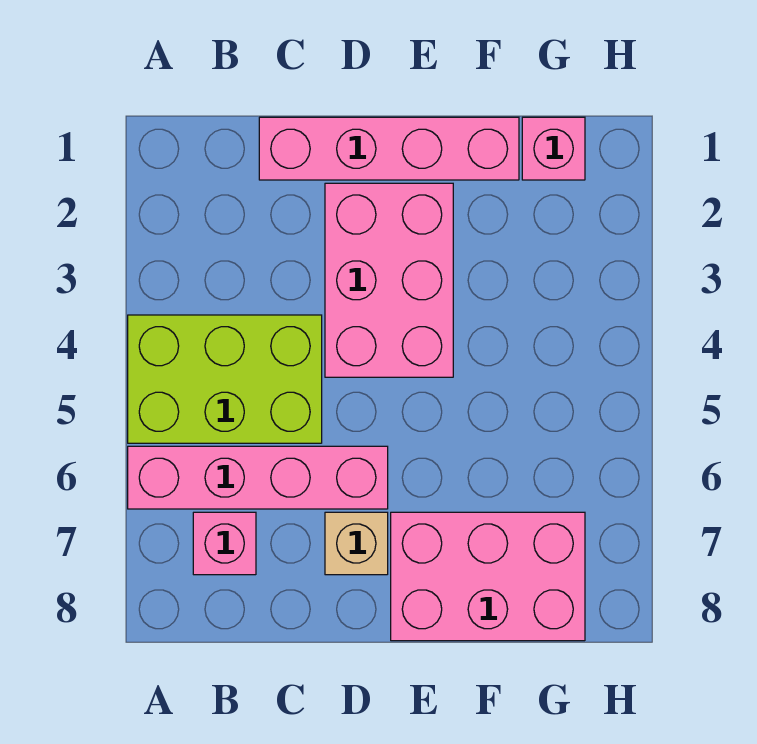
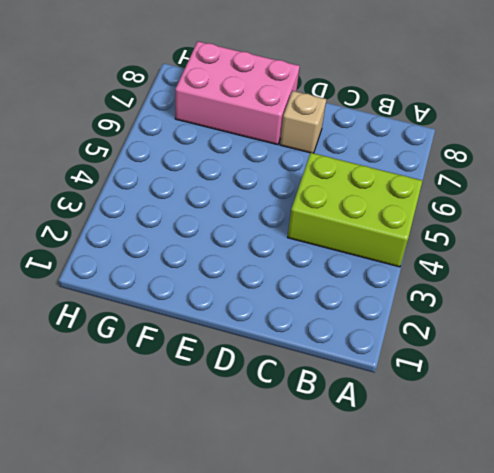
none -> pink 1x4 brick [128,446,388,509]
none -> pink 1x1 brick [193,512,256,575]

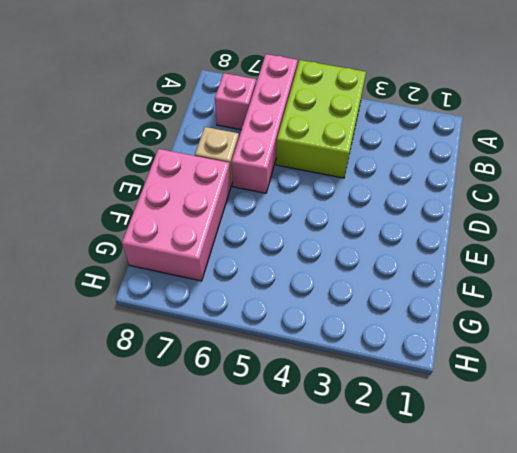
none -> pink 1x4 brick [259,117,519,180]
none -> pink 2x3 brick [325,183,453,377]

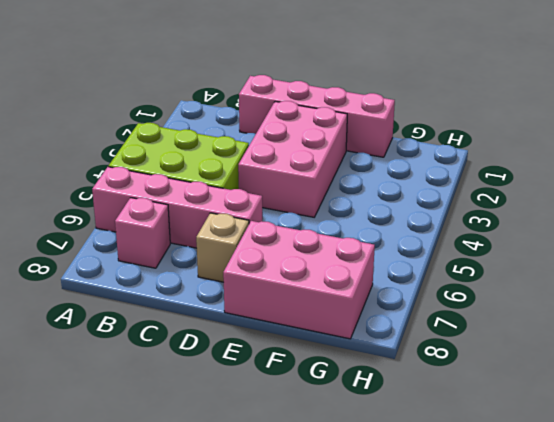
none -> pink 1x1 brick [522,117,585,180]

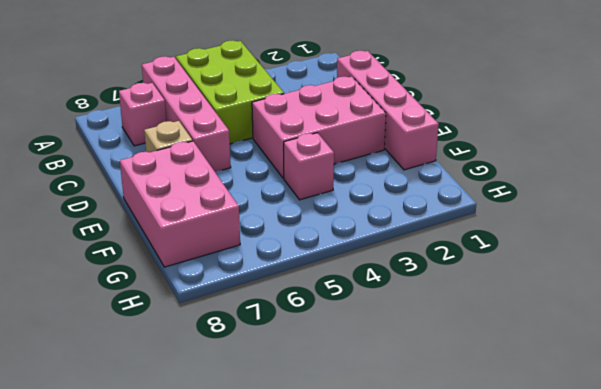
pink 1x1 brick [284,133,334,200] -> pink 1x1 brick moved to [522,117,585,180]

